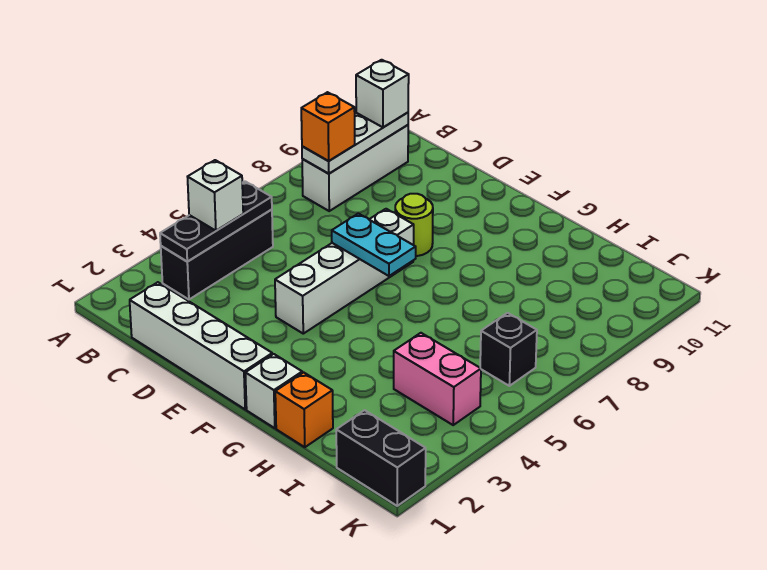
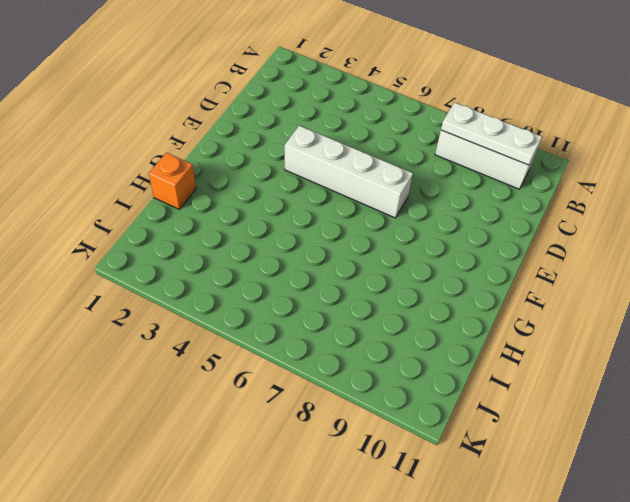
none -> black 1x3 brick [161,210,273,299]
none -> white 1x4 brick [130,282,272,409]
none -> lime 1x1 round brick [395,194,433,256]

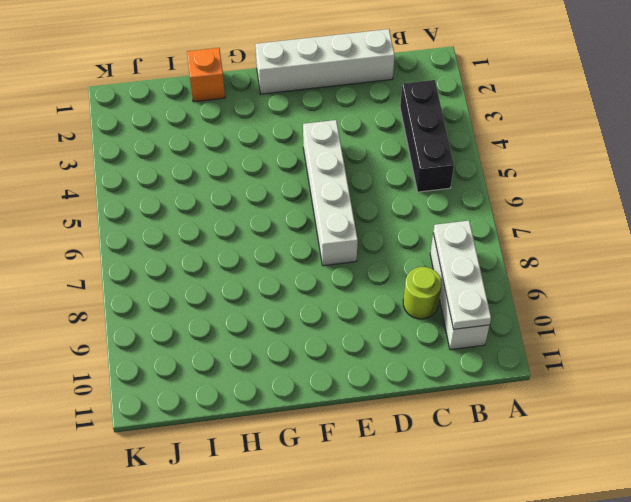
lime 1x1 round brick [403,267,442,319] -> lime 1x1 round brick moved to [395,194,433,256]
none -> white 1x1 brick [245,354,302,428]
none -> pink 1x2 brick [394,333,481,425]
none -> black 1x2 brick [336,410,426,506]

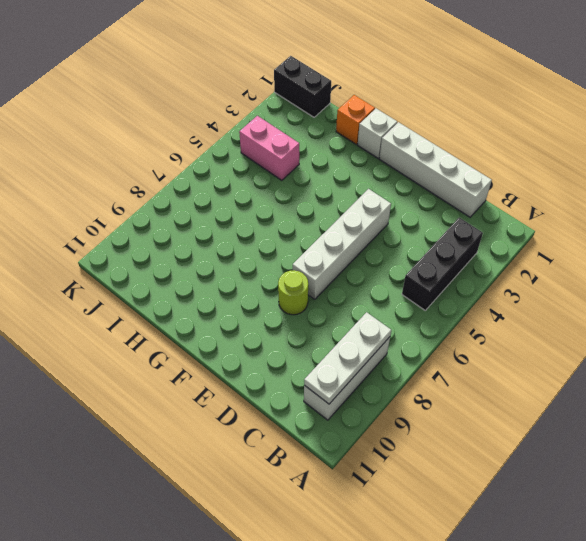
none -> black 1x1 brick [480,313,537,386]
none -> black 1x3 plate [160,181,272,262]
none -> cyan 1x2 plate [332,213,416,276]

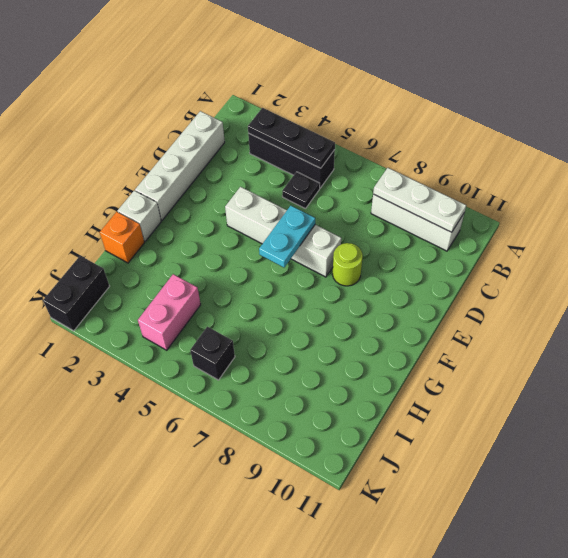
black 1x1 plate [282,172,320,209] -> none
none -> white 1x1 brick [188,160,243,231]
none -> orange 1x1 brick [301,92,355,161]
none -> white 1x1 brick [356,60,409,127]

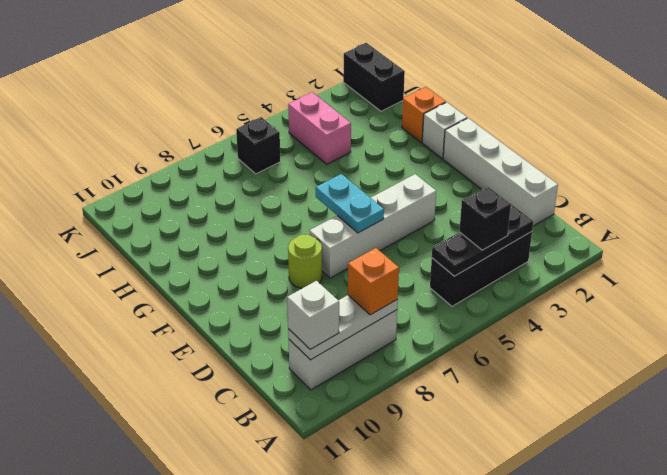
black 1x1 brick [459,186,511,250] -> white 1x1 brick [188,160,243,231]

